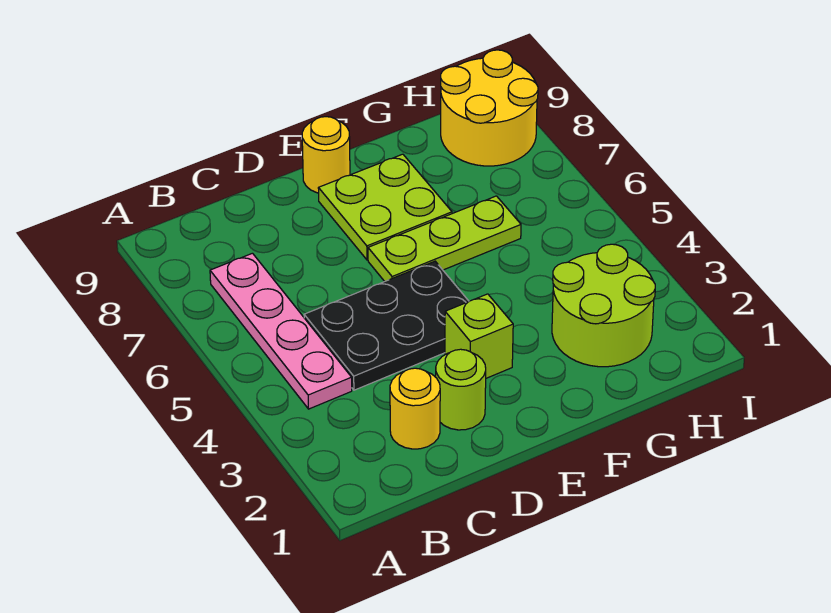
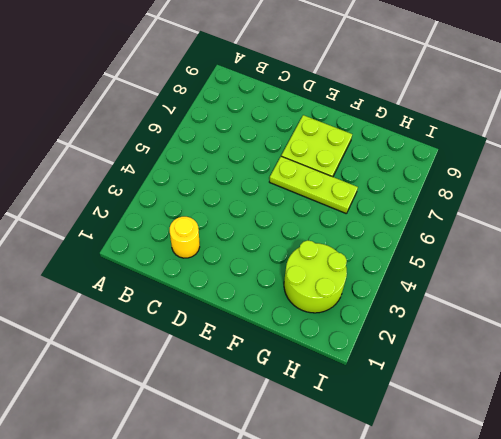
none -> pink 1x4 plate [210,253,352,409]
none -> black 2x3 plate [304,261,469,390]

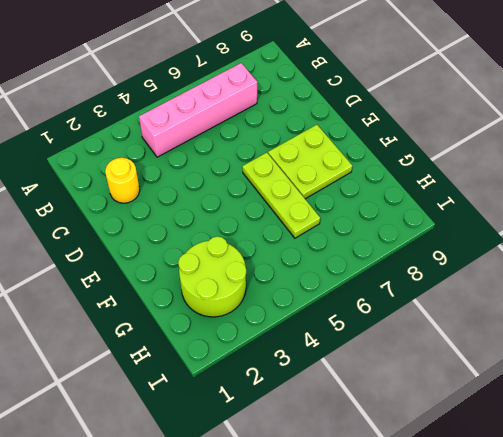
pink 1x4 brick [139,63,257,157] -> pink 1x4 plate [210,253,352,409]
none -> black 2x3 plate [304,261,469,390]
none -> lime 1x1 round brick [436,349,486,430]

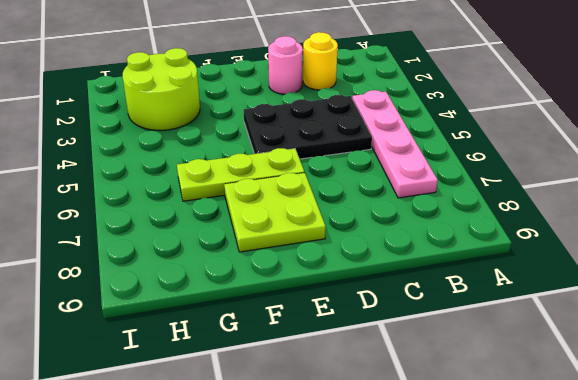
pink 1x1 round brick [268,36,303,94] -> lime 1x1 round brick [436,349,486,430]
none -> lime 1x1 brick [445,294,513,378]
none -> yellow 1x1 round brick [302,117,350,193]

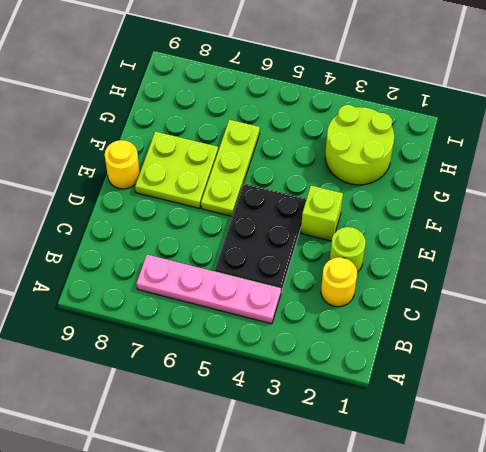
none -> yellow 2x2 round brick [441,50,538,166]

